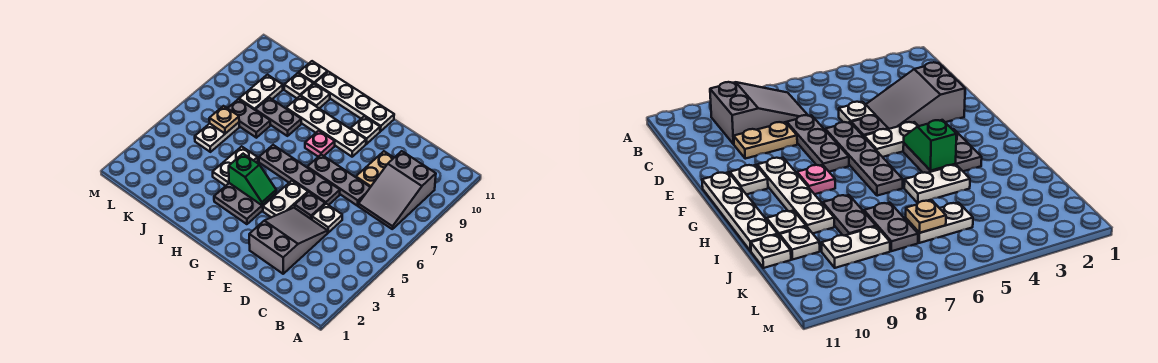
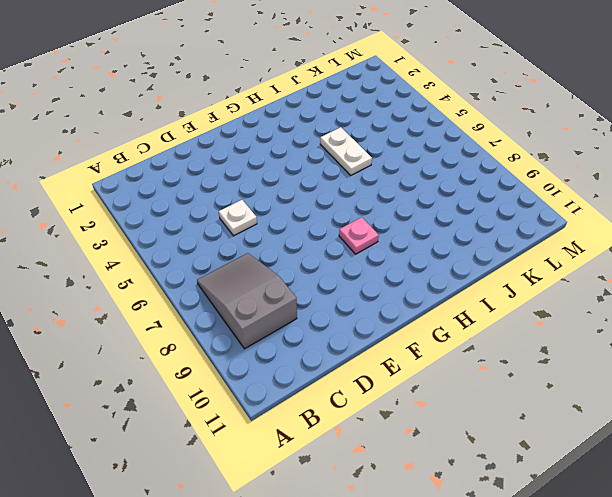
none -> grey 2x3 slope [249,208,328,274]
none -> grey 1x3 plate [307,155,370,206]
none -> tan 1x2 plate [356,151,394,187]

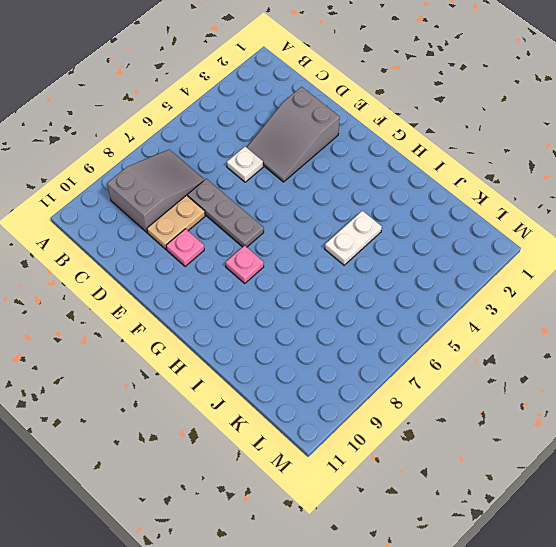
pink 1x1 plate [166,229,204,267] -> none
none -> grey 1x1 plate [295,192,325,219]
none -> grey 1x4 plate [259,145,340,205]
none -> white 1x2 plate [263,181,308,217]

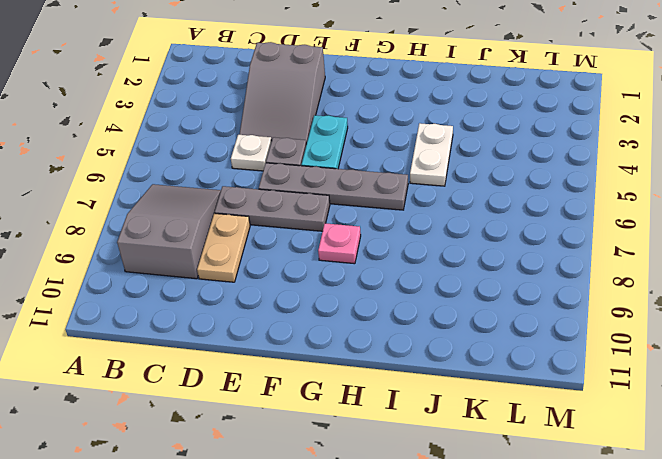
cyan 1x2 plate [302,115,348,169] -> white 1x2 plate [263,181,308,217]
none -> white 1x4 plate [286,96,366,157]
none -> white 1x1 plate [351,116,380,144]
none -> white 1x4 plate [315,72,394,131]

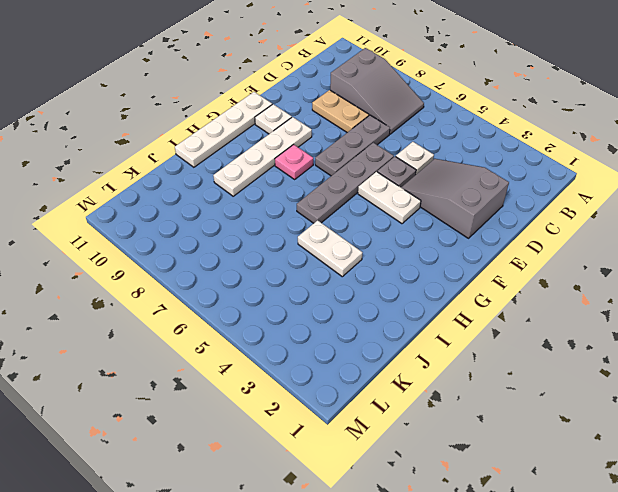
none -> grey 2x2 plate [214,183,276,224]
none -> grey 1x2 plate [256,98,301,136]
none -> white 1x1 plate [301,84,330,108]

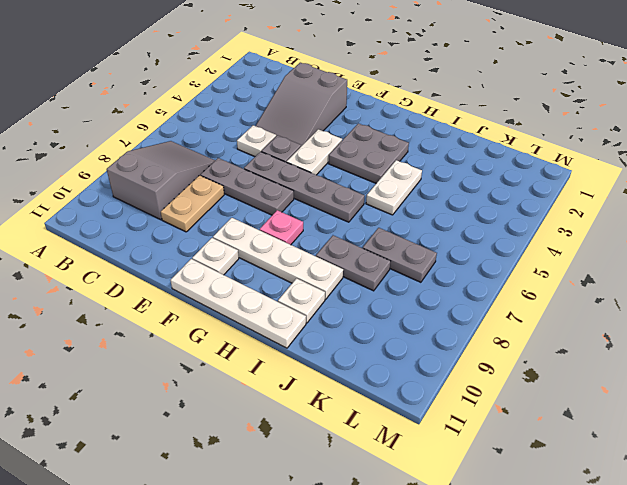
none -> white 1x1 plate [284,73,313,98]
none -> white 1x1 plate [299,61,328,84]
none -> white 1x2 plate [195,122,239,152]

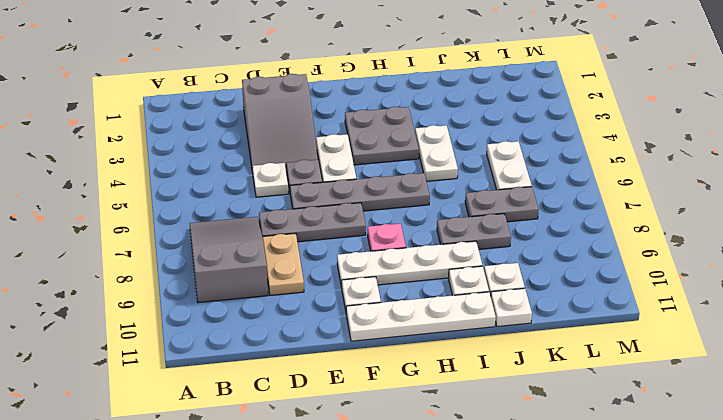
none -> white 1x2 plate [239,75,283,110]
none -> green 1x2 slope [229,154,276,205]
none -> tan 1x1 plate [209,106,239,134]

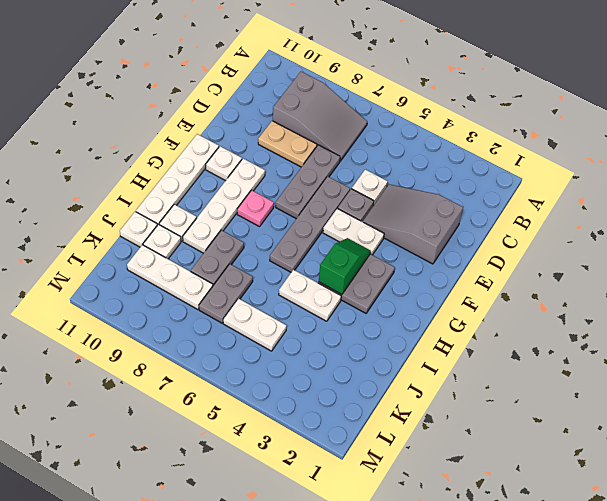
white 1x3 plate [127,245,213,310] -> white 1x2 plate [239,75,283,110]
none -> tan 1x1 plate [209,106,239,134]

